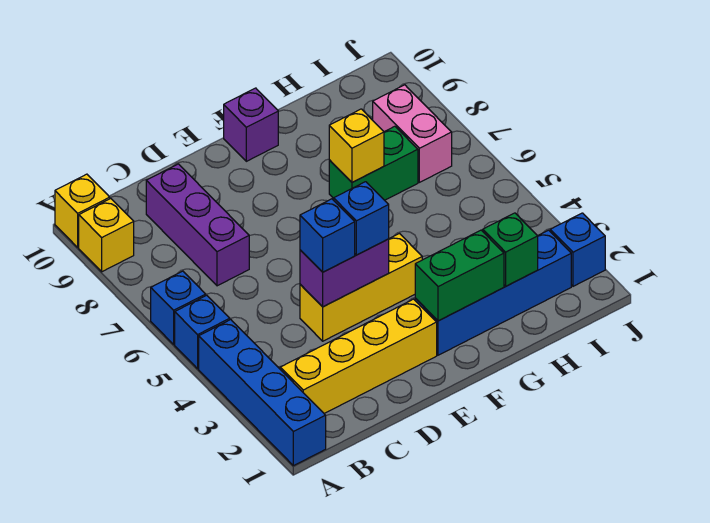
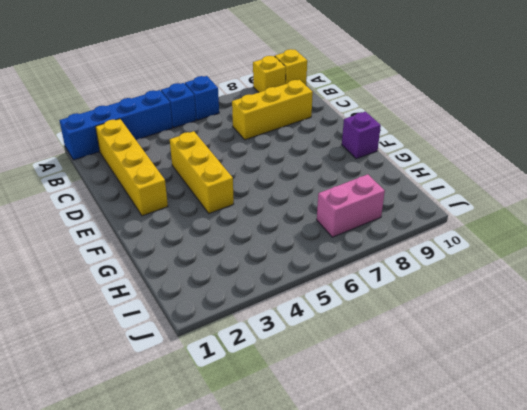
yellow 1x3 brick [232,80,313,140] -> purple 1x3 brick [146,164,249,286]
none -> blue 1x4 brick [415,230,571,355]
none -> green 1x2 brick [329,126,418,200]
none -> blue 1x1 brick [550,213,605,286]

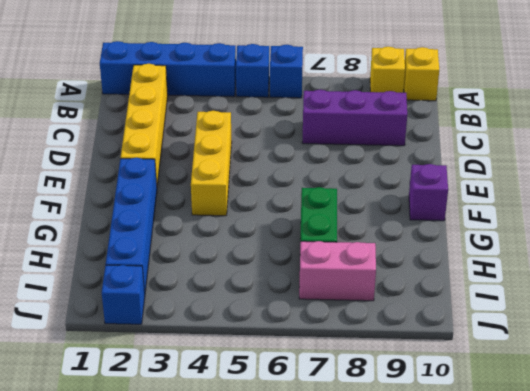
none -> purple 1x2 brick [300,239,389,307]
none -> green 1x2 brick [415,230,504,321]
none -> yellow 1x1 brick [329,109,384,182]

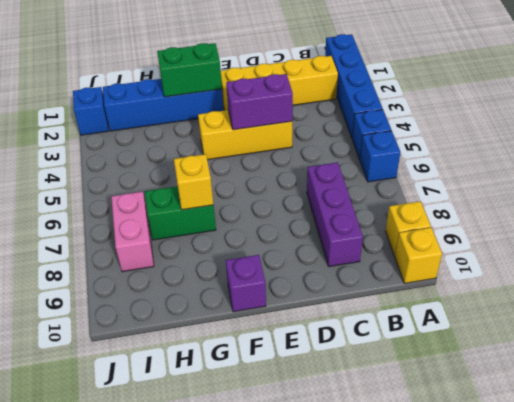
none -> green 1x1 brick [483,213,538,286]
none -> blue 1x1 brick [300,199,355,272]
none -> blue 1x1 brick [334,182,389,255]

